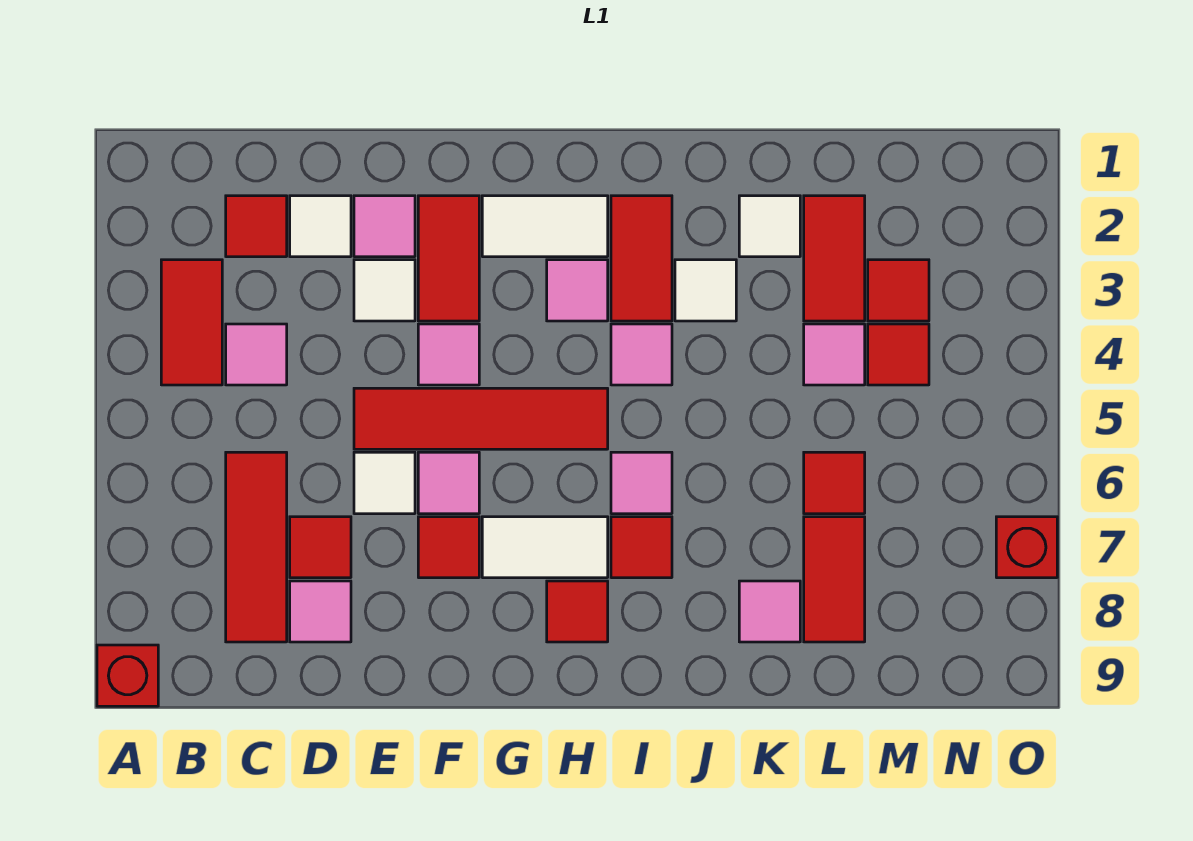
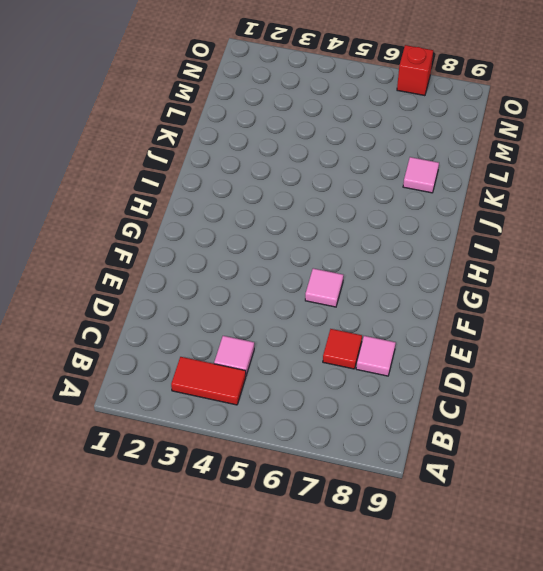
none -> red 1x1 brick [97,645,158,706]
none -> red 1x1 tile [226,196,287,257]
none -> red 1x3 tile [226,452,287,642]
none -> white 1x1 tile [290,196,351,257]

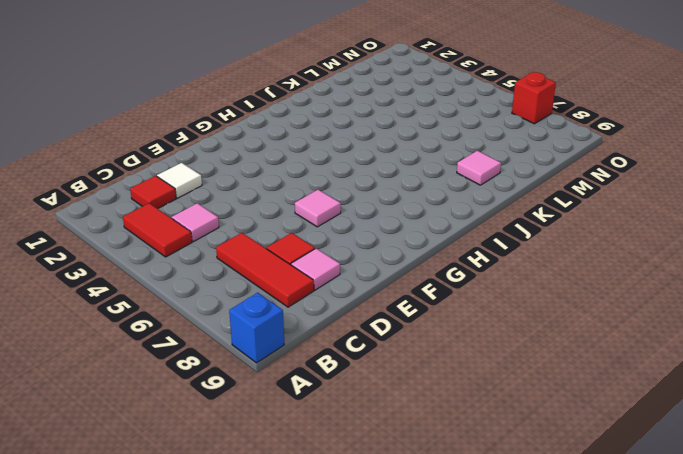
blue 1x1 brick [229,293,284,363] -> red 1x1 brick [97,645,158,706]
none -> pink 1x1 tile [354,196,415,257]
none -> white 1x1 tile [354,260,415,321]
none -> red 1x4 tile [354,388,608,449]
none -> white 1x1 tile [354,452,415,514]

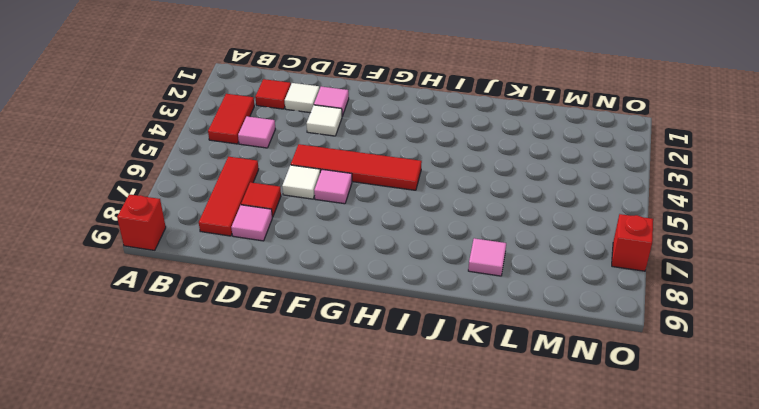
none -> red 1x2 tile [418,196,479,321]
none -> pink 1x1 tile [418,324,479,385]
none -> red 1x1 tile [418,517,479,578]
none -> white 1x2 tile [482,196,608,257]

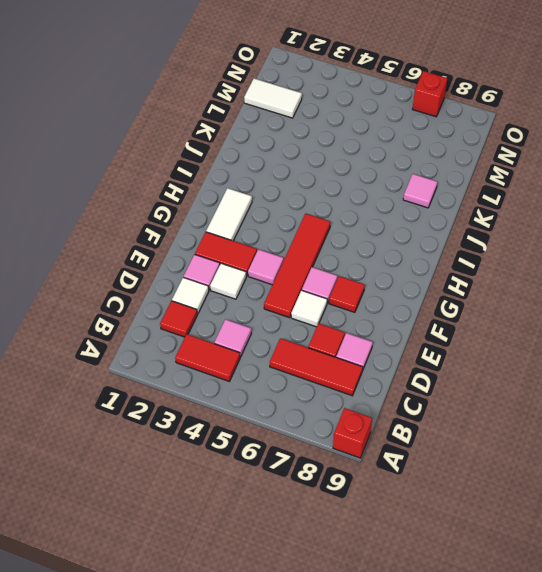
white 1x2 tile [244,79,302,118] -> white 1x2 tile turned to [482,517,608,578]
none -> pink 1x1 tile [547,260,608,321]
none -> red 1x1 tile [547,581,608,642]
none -> red 1x2 tile [611,196,672,321]
none -> pink 1x1 tile [611,324,672,385]

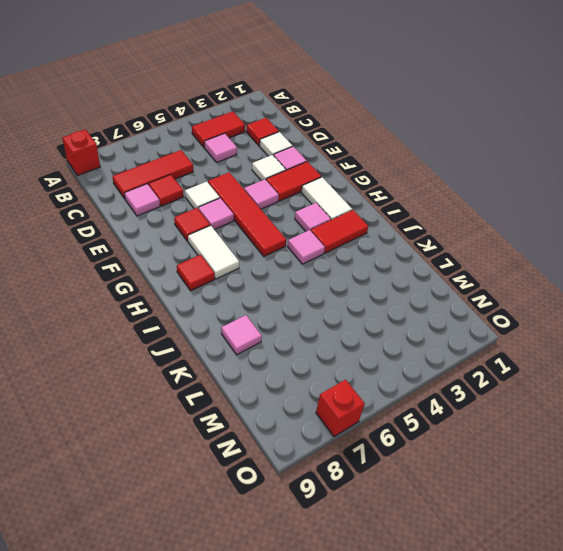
none -> pink 1x1 tile [611,452,672,514]
none -> red 1x1 tile [611,517,672,578]
none -> white 1x1 tile [675,260,736,321]
none -> white 1x1 tile [739,196,800,257]

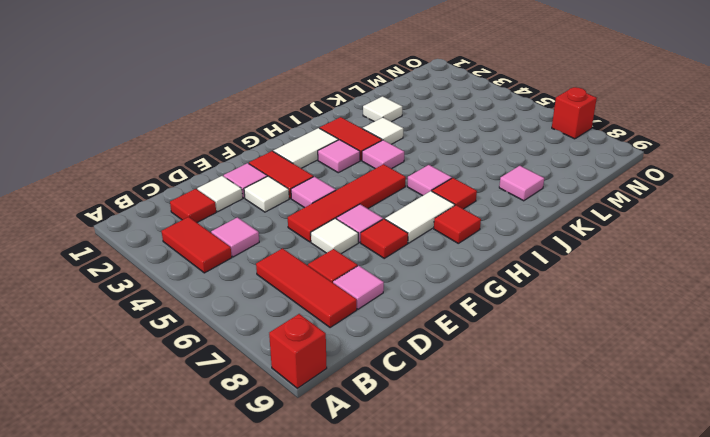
none -> red 1x2 tile [804,196,865,321]
none -> pink 1x1 tile [804,324,865,385]
none -> red 1x1 tile [804,452,865,514]
none -> red 1x2 tile [804,517,865,642]

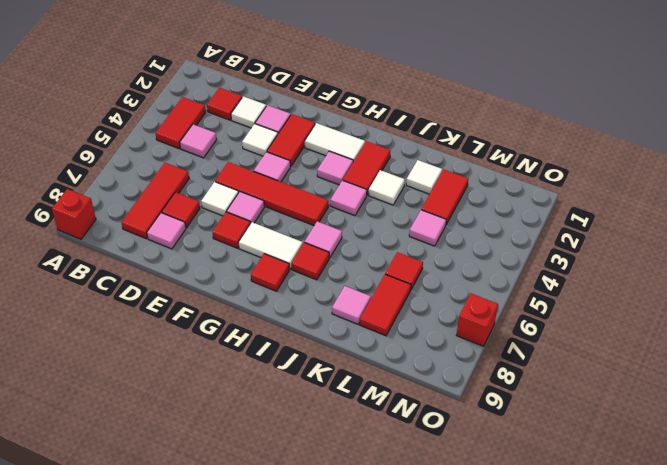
none -> red 1x1 tile [868,260,929,321]
none -> red 1x1 tile [868,324,929,385]

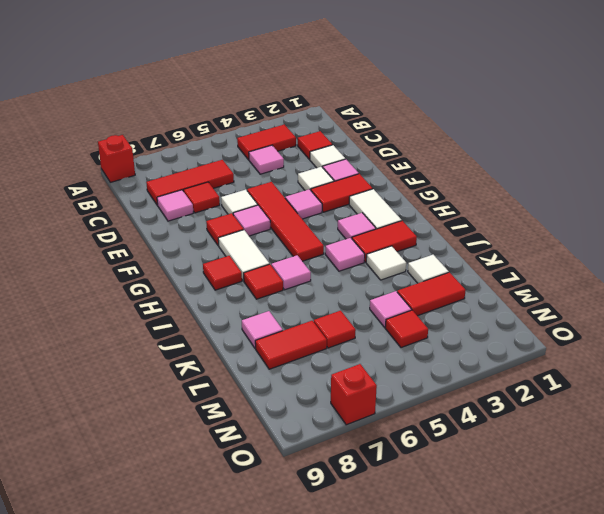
none -> red 1x1 tile [868,260,929,321]

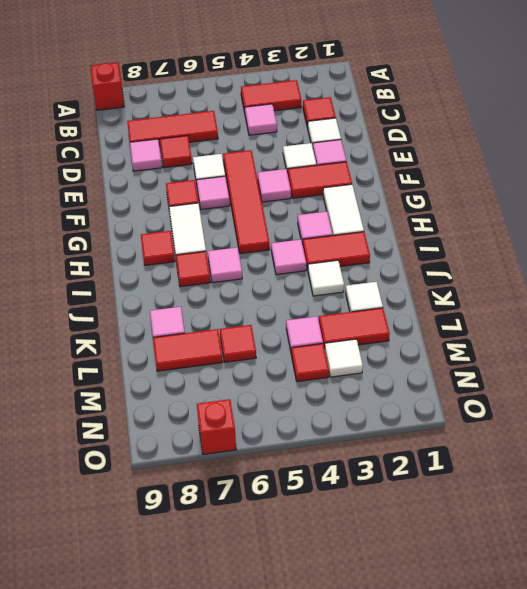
white 1x1 tile [325,339,363,377] -> red 1x1 tile [868,260,929,321]

